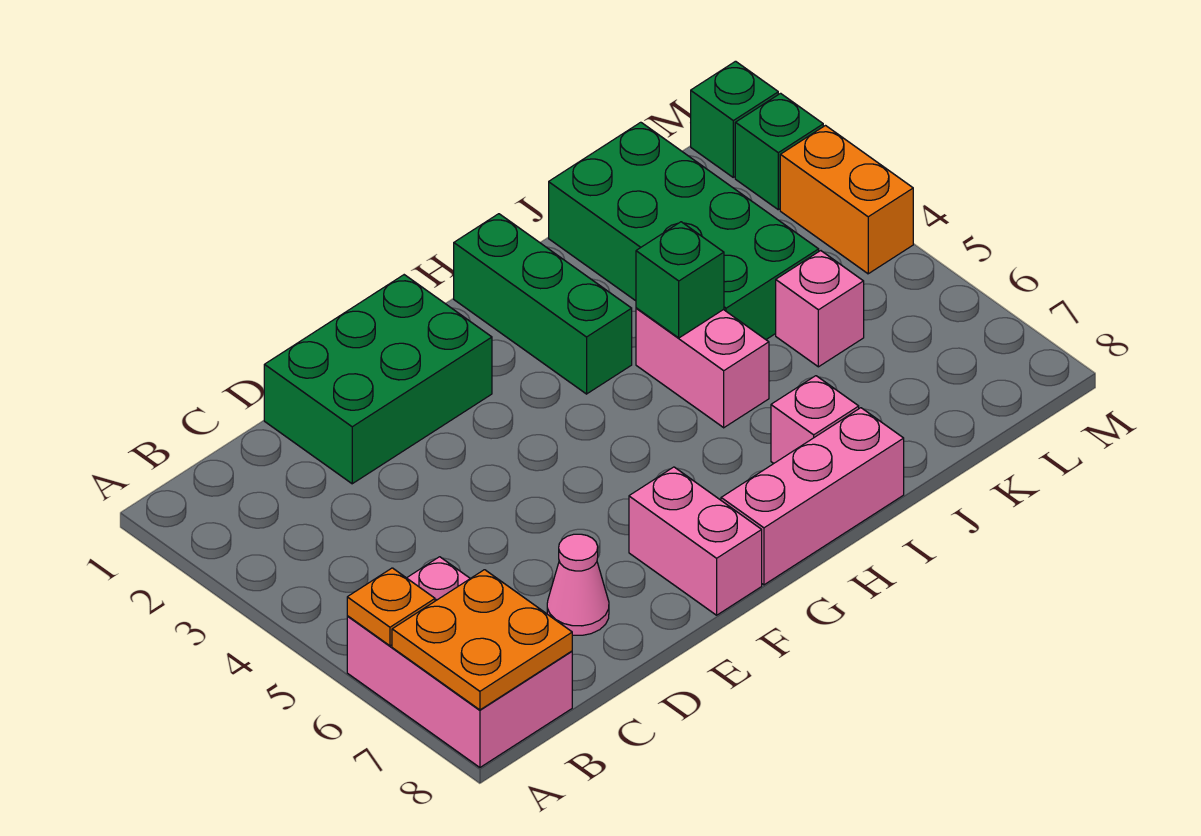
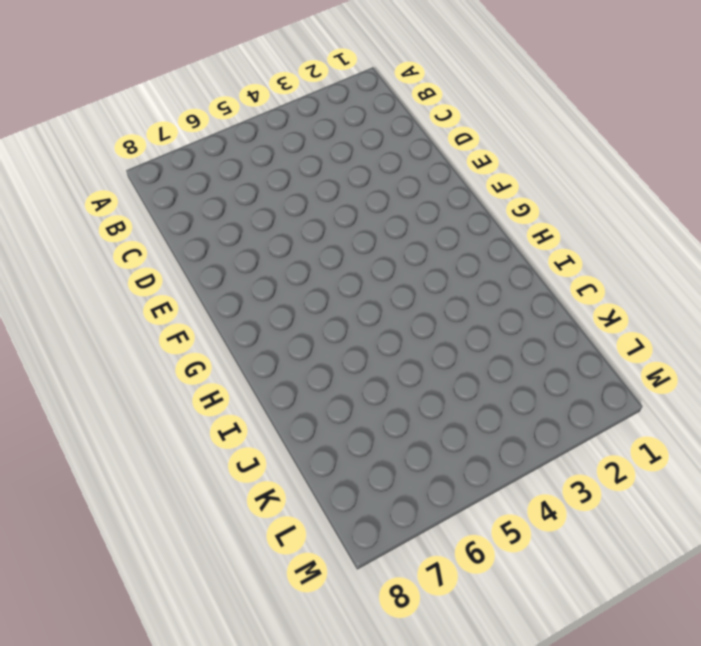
none -> pink 2x3 brick [347,557,572,767]
none -> green 2x3 brick [264,275,492,484]
none -> pink 1x1 cone [547,534,609,635]

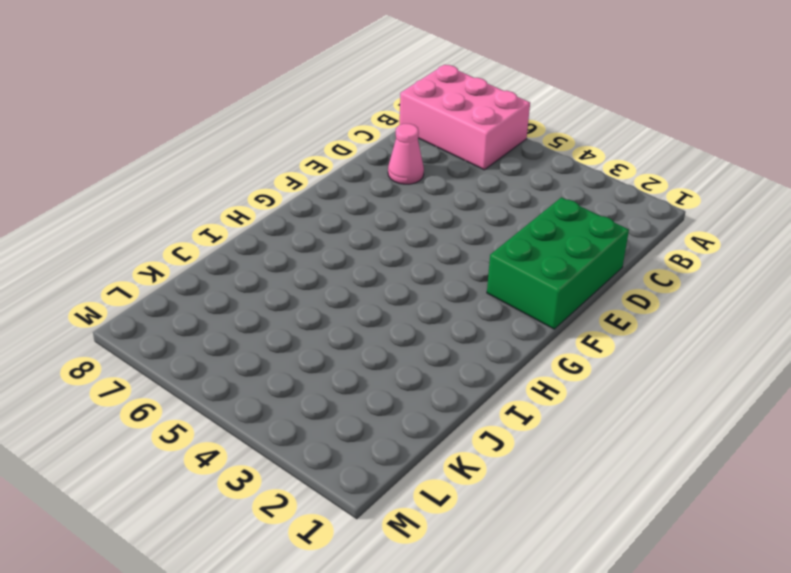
none -> pink 1x2 brick [629,467,762,615]
none -> pink 1x3 brick [721,408,904,585]
none -> green 1x3 brick [454,214,632,394]

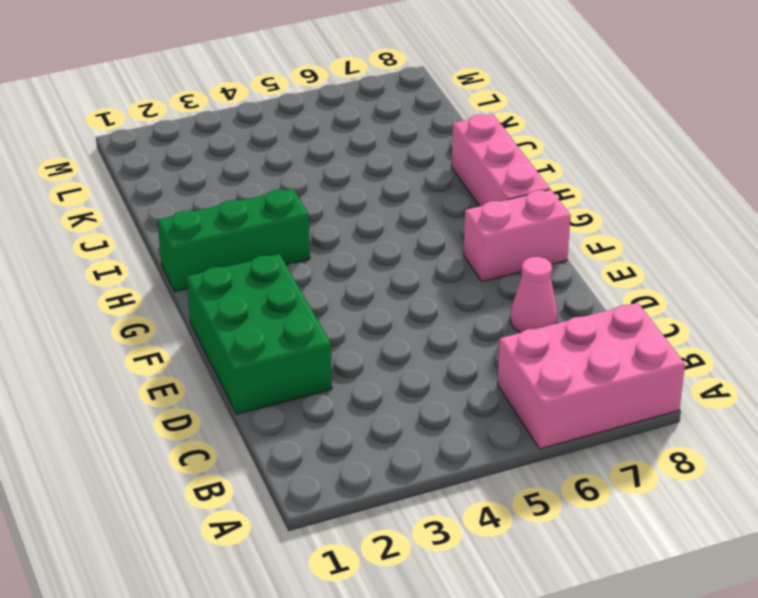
none -> pink 1x2 brick [636,308,769,428]
none -> pink 1x1 brick [771,376,859,463]
none -> green 2x4 brick [549,122,819,339]

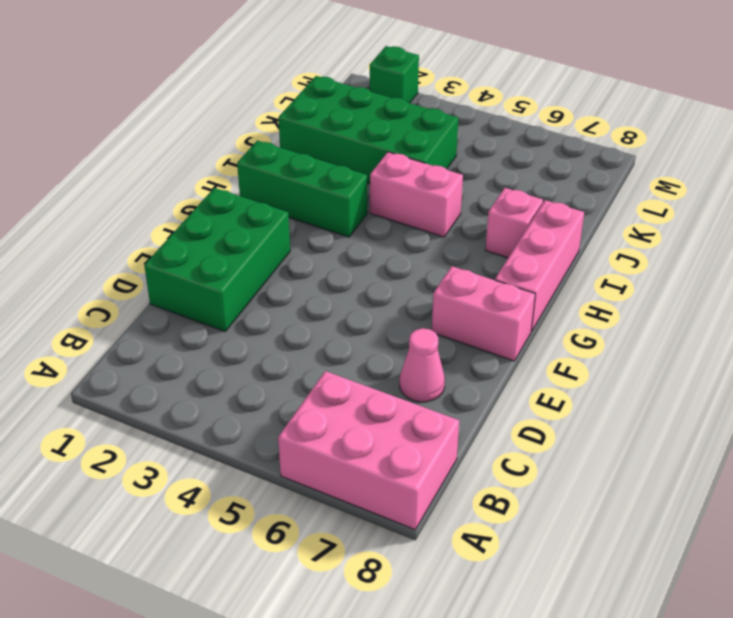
none -> pink 1x1 brick [776,251,864,367]
none -> green 1x1 brick [691,61,778,177]
none -> orange 1x2 brick [780,126,913,274]

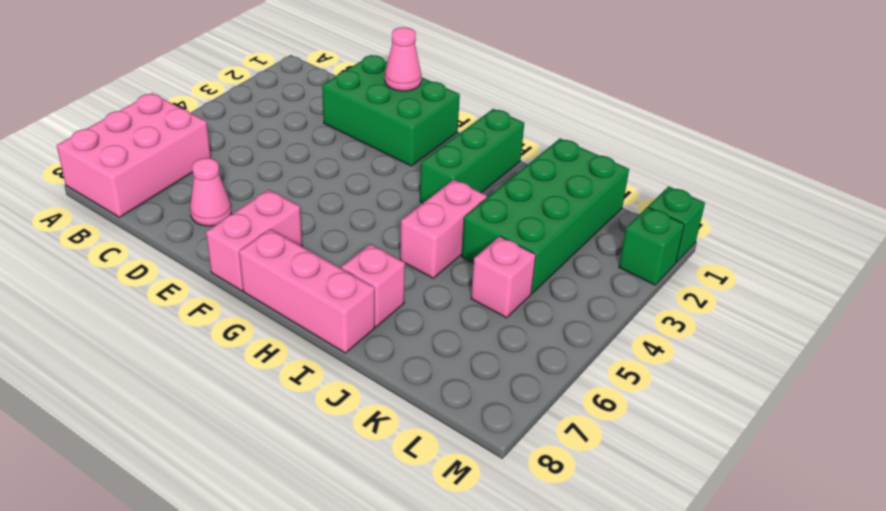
pink 1x1 cone [385,27,422,91] -> none
none -> orange 1x2 brick [780,126,913,274]
none -> orange 1x1 plate [347,568,435,646]
none -> orange 2x2 plate [392,570,572,710]

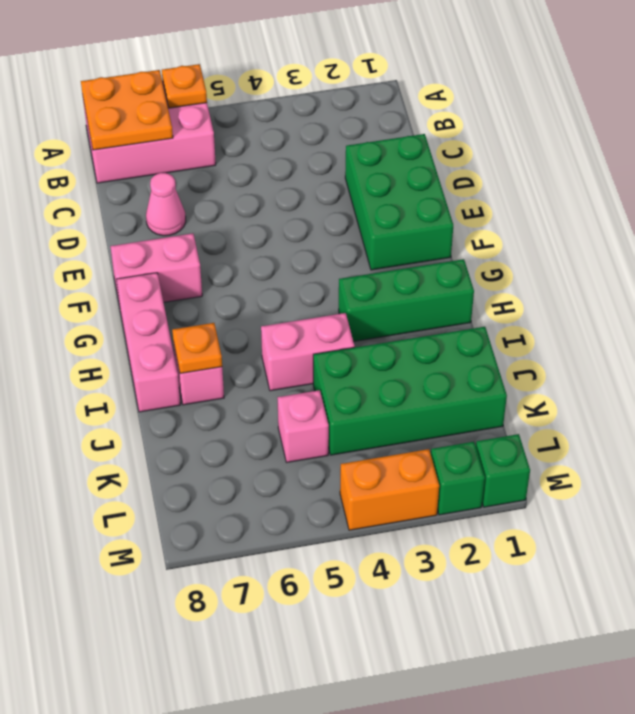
orange 1x1 plate [172,323,222,373] -> none
none -> green 1x1 brick [636,222,724,338]

